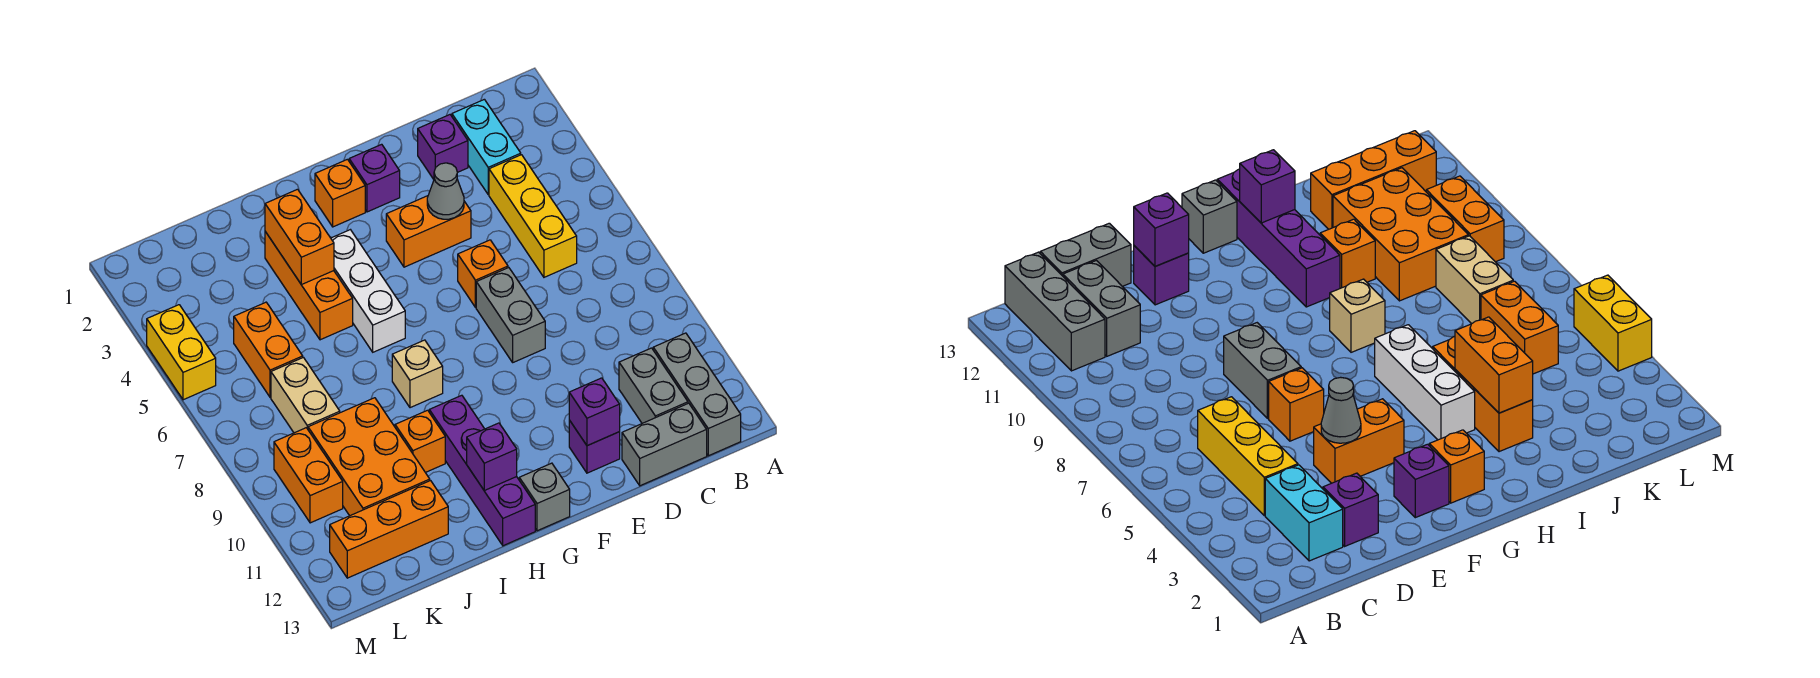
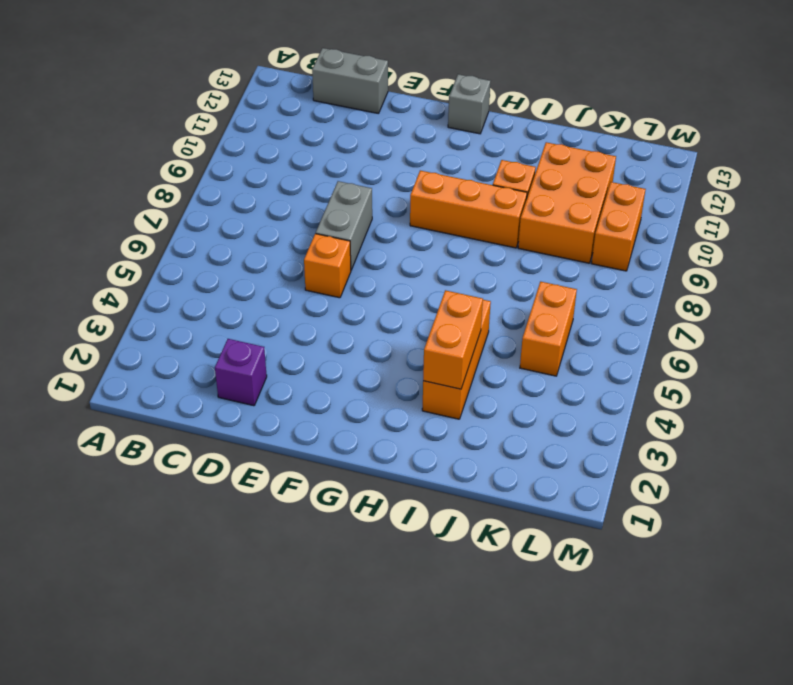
orange 1x3 brick [410,171,527,248] -> orange 1x3 brick moved to [330,481,448,578]
none -> grey 1x3 brick [653,333,741,456]
none -> cyan 1x2 brick [452,99,521,195]
none -> yellow 1x3 brick [489,155,577,277]

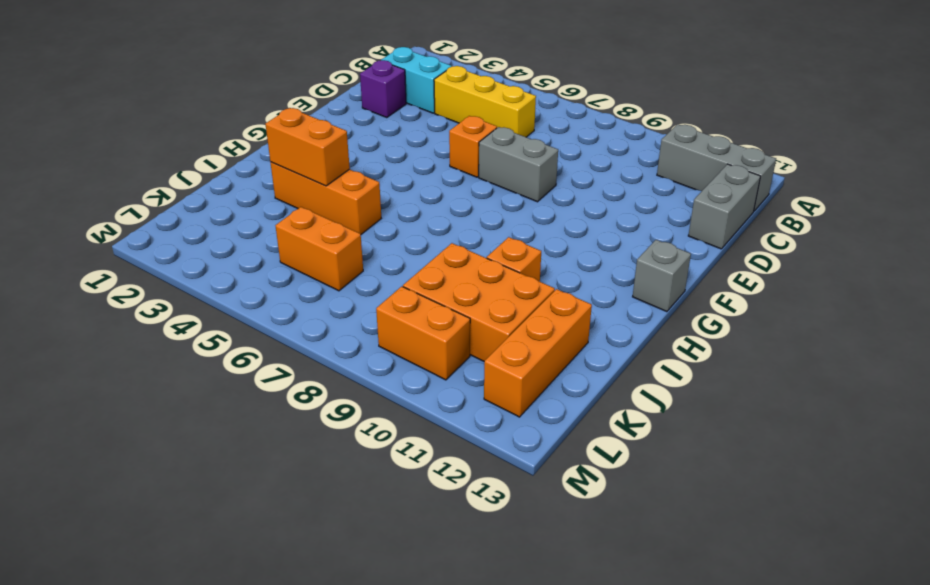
none -> grey 1x2 brick [619,348,688,423]
none -> orange 1x2 brick [386,196,471,267]
none -> purple 1x1 brick [569,420,620,473]

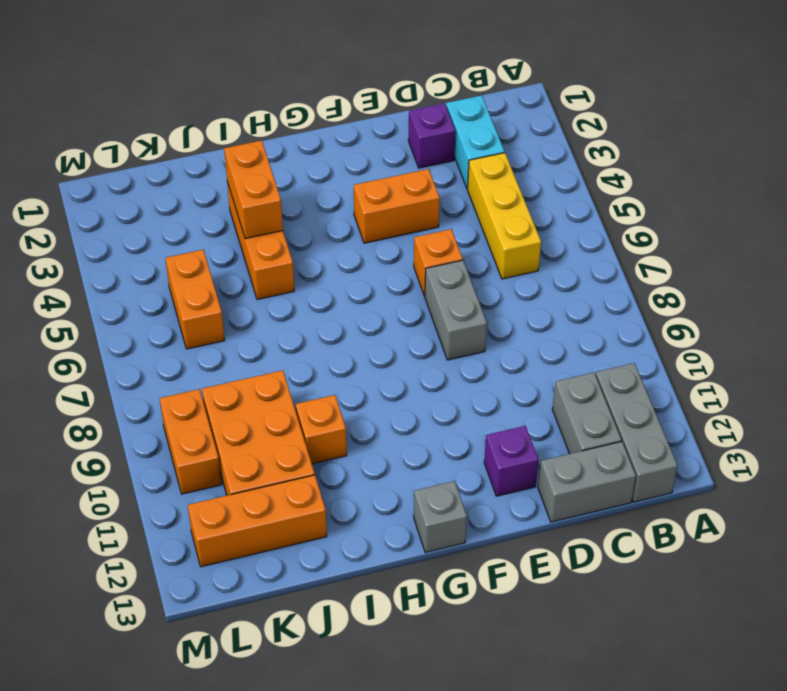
none -> purple 1x1 brick [349,144,400,212]
none -> orange 1x1 brick [315,159,365,227]
none -> white 1x3 brick [331,230,405,352]

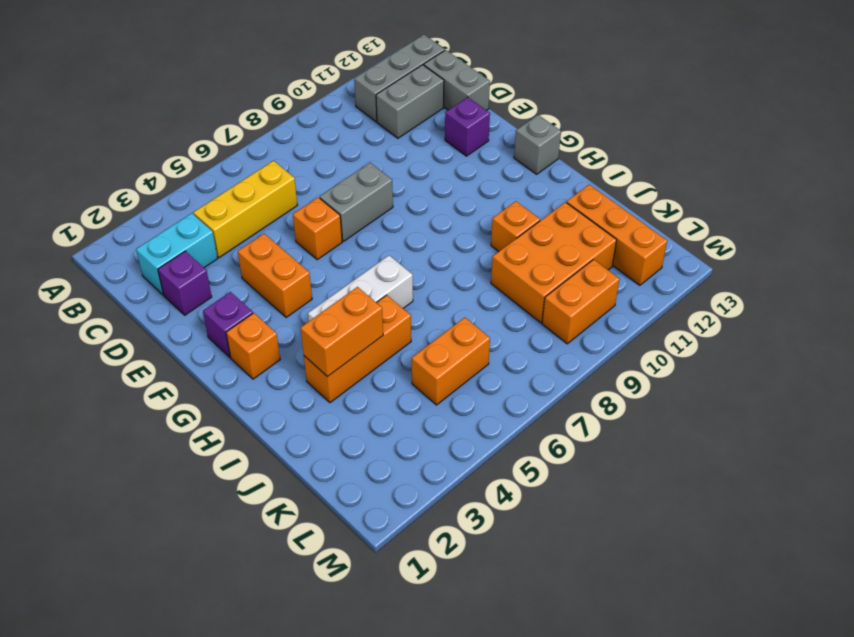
none -> tan 1x1 brick [392,340,443,408]
none -> purple 1x4 brick [429,395,535,546]
none -> tan 1x2 brick [271,357,340,433]

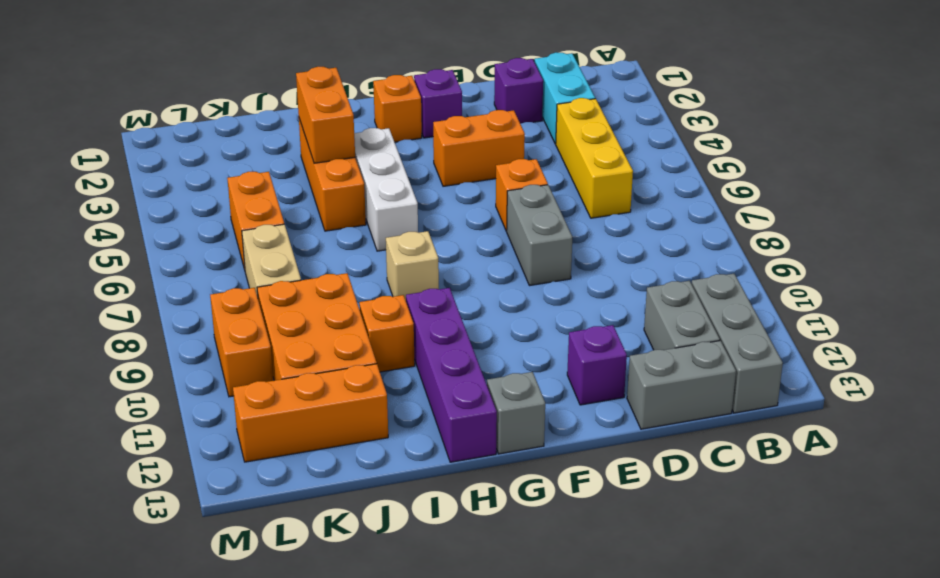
none -> yellow 1x2 brick [147,305,216,400]
none -> grey 1x1 cone [427,163,464,219]
none -> purple 1x1 brick [569,378,620,446]

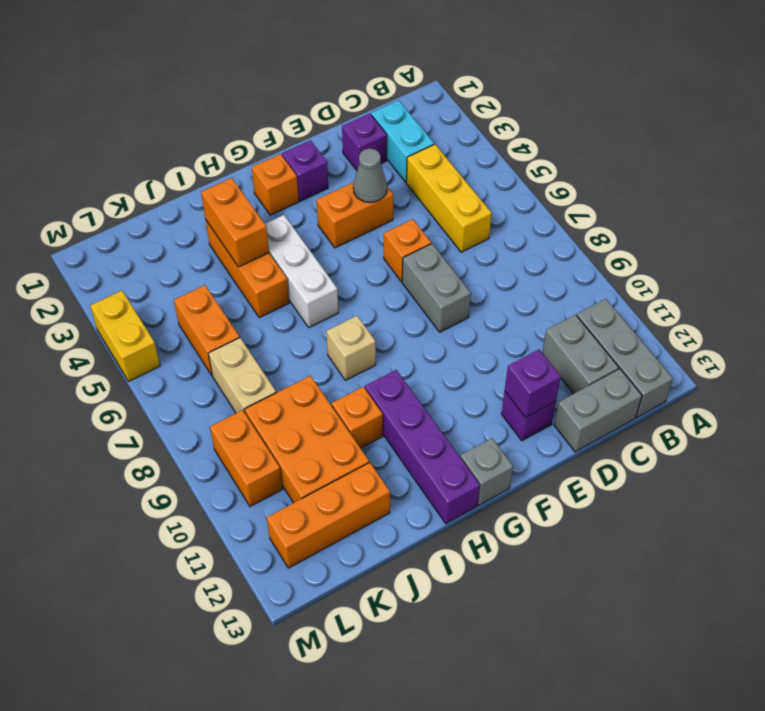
none -> purple 1x1 brick [467,423,517,490]

